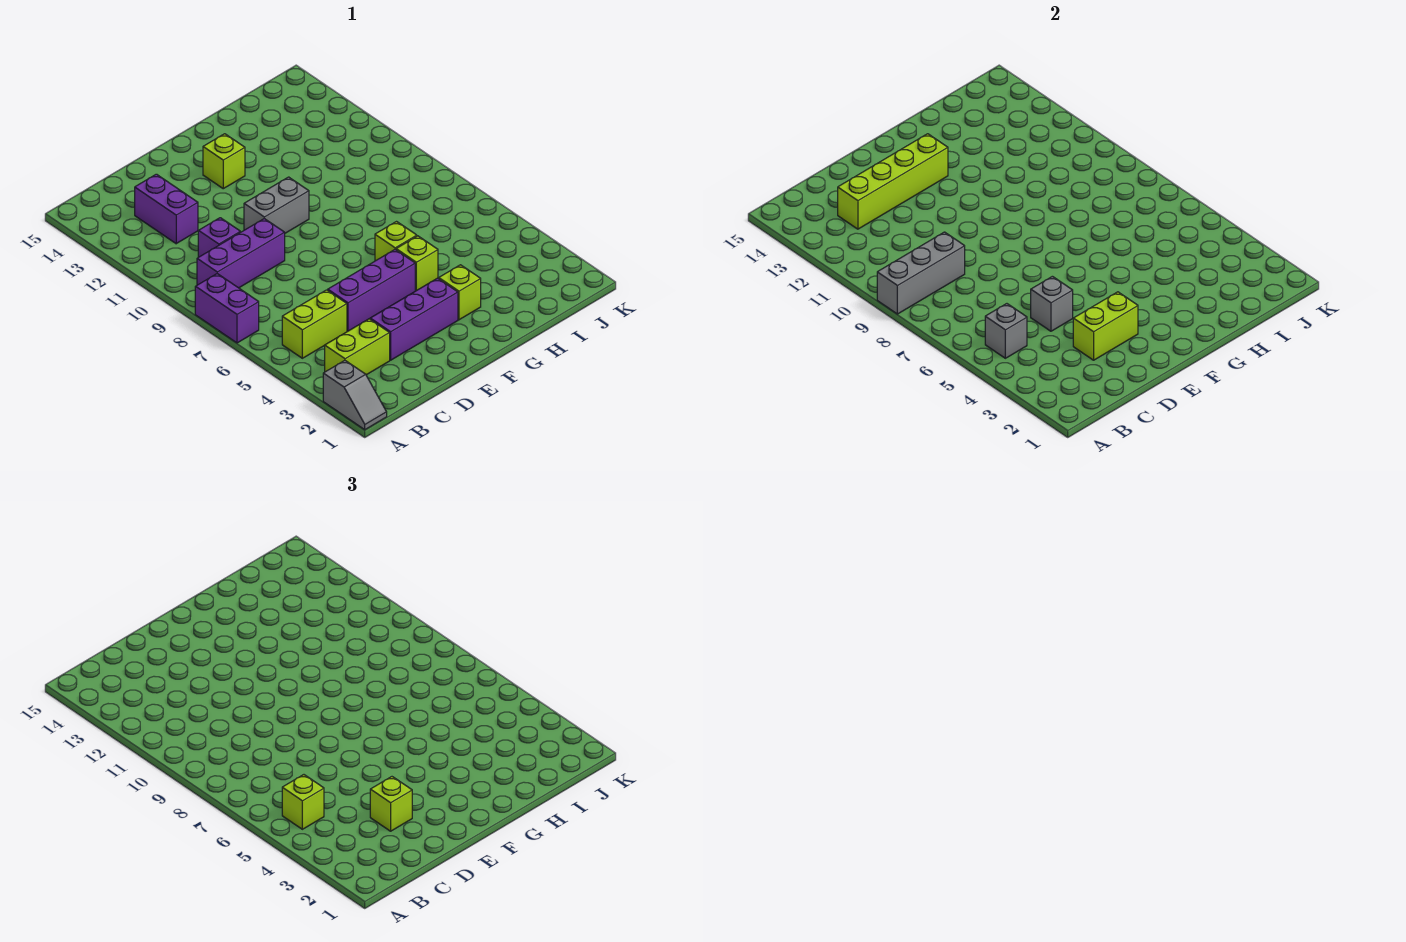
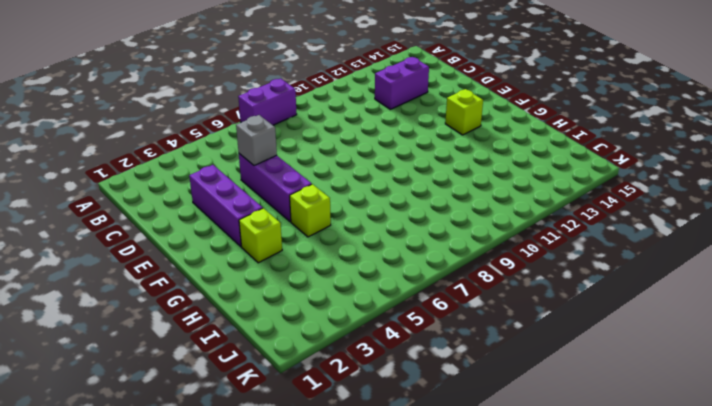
none -> grey 1x2 slope [323,360,387,430]
none -> lime 1x2 brick [325,319,390,375]
none -> lime 1x2 brick [282,290,347,358]

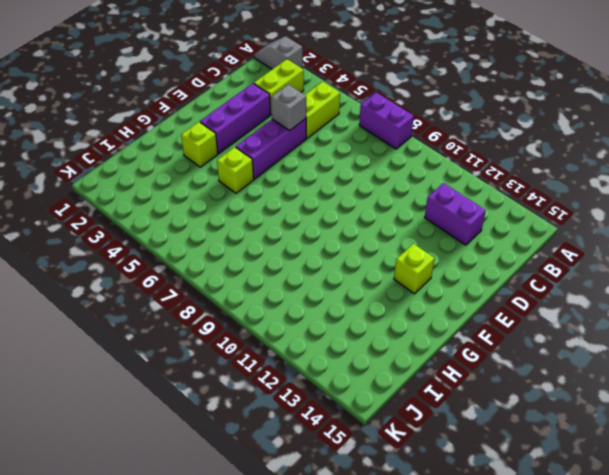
none -> purple 1x3 brick [197,219,285,288]
none -> purple 1x1 brick [198,218,240,257]
none -> grey 1x2 brick [244,177,309,233]

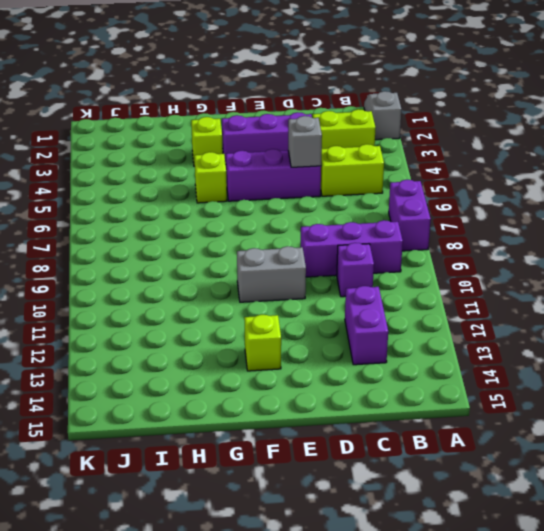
none -> lime 1x1 brick [375,222,417,261]
none -> grey 1x3 brick [877,232,965,314]
none -> grey 1x1 brick [985,304,1027,358]

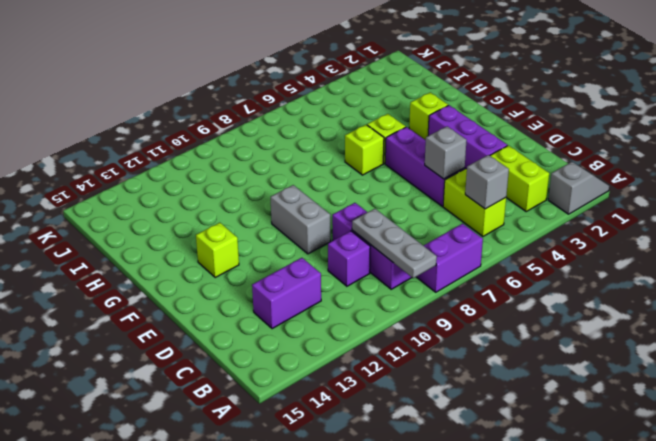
grey 1x3 plate [352,209,437,278] -> grey 1x3 brick [877,232,965,314]
none -> lime 1x4 brick [838,134,948,229]
none -> lime 1x2 brick [1073,292,1138,360]
none -> lime 1x1 brick [282,775,324,829]

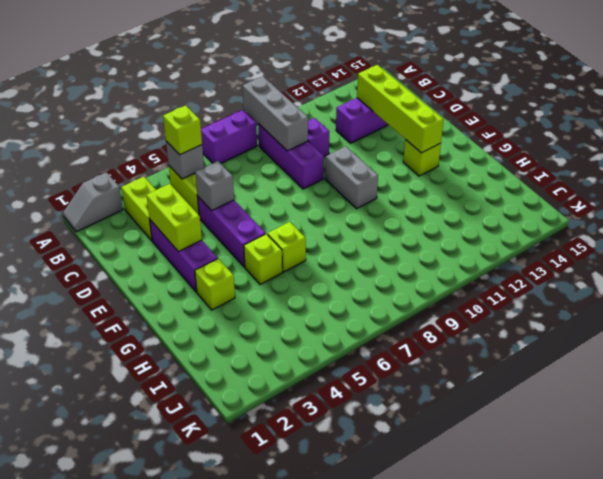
none -> lime 1x1 brick [370,777,412,831]

